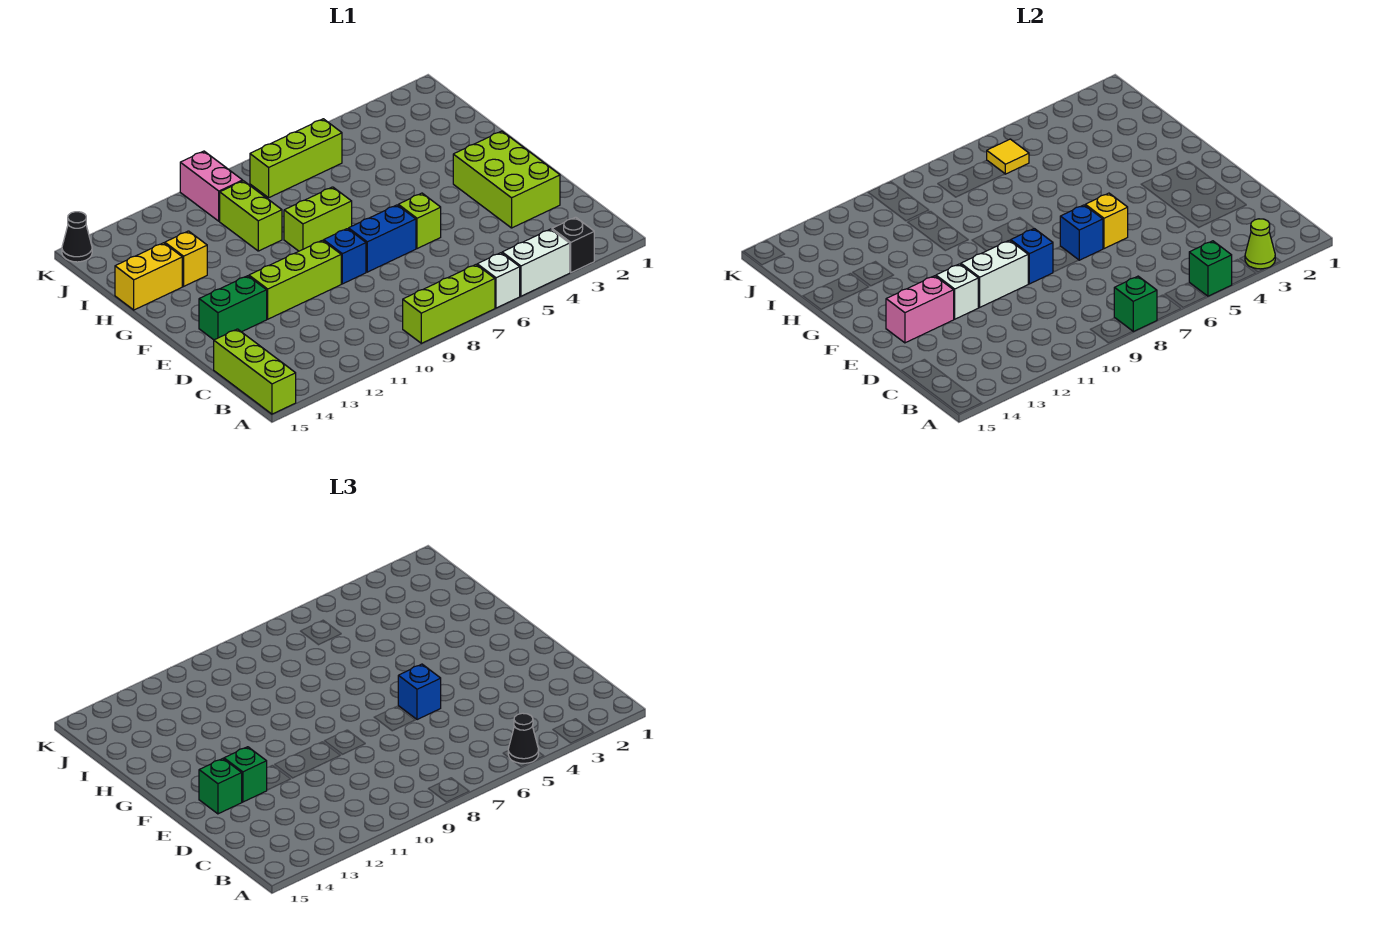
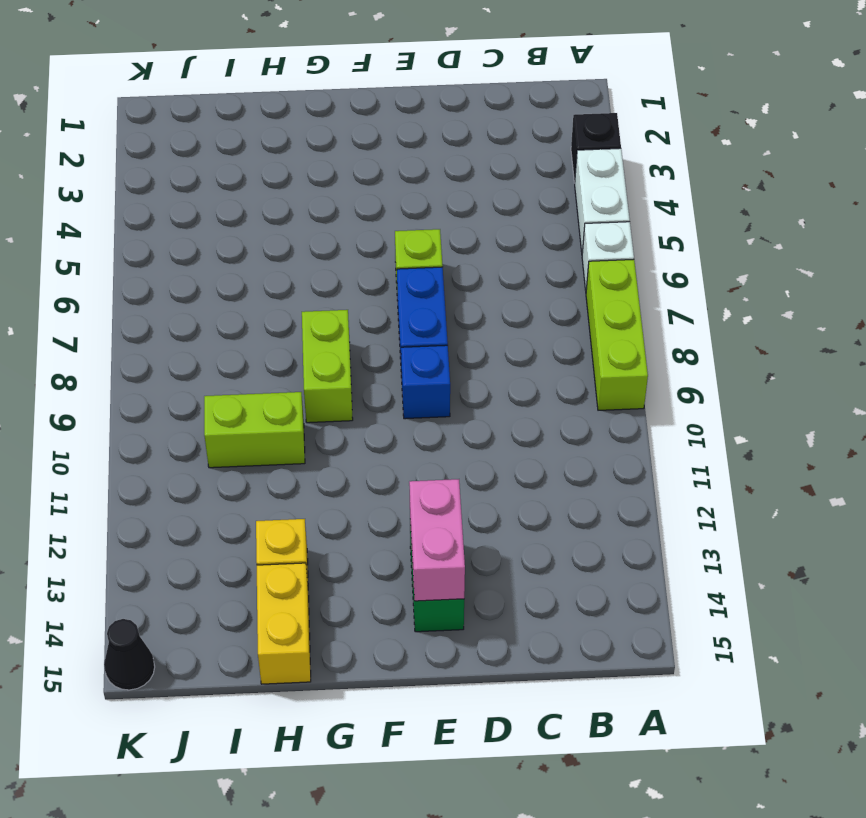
none -> lime 1x3 brick [214,329,296,414]
none -> lime 2x3 brick [453,131,560,228]
none -> lime 1x3 brick [249,240,341,319]
none -> lime 1x3 brick [250,119,342,198]

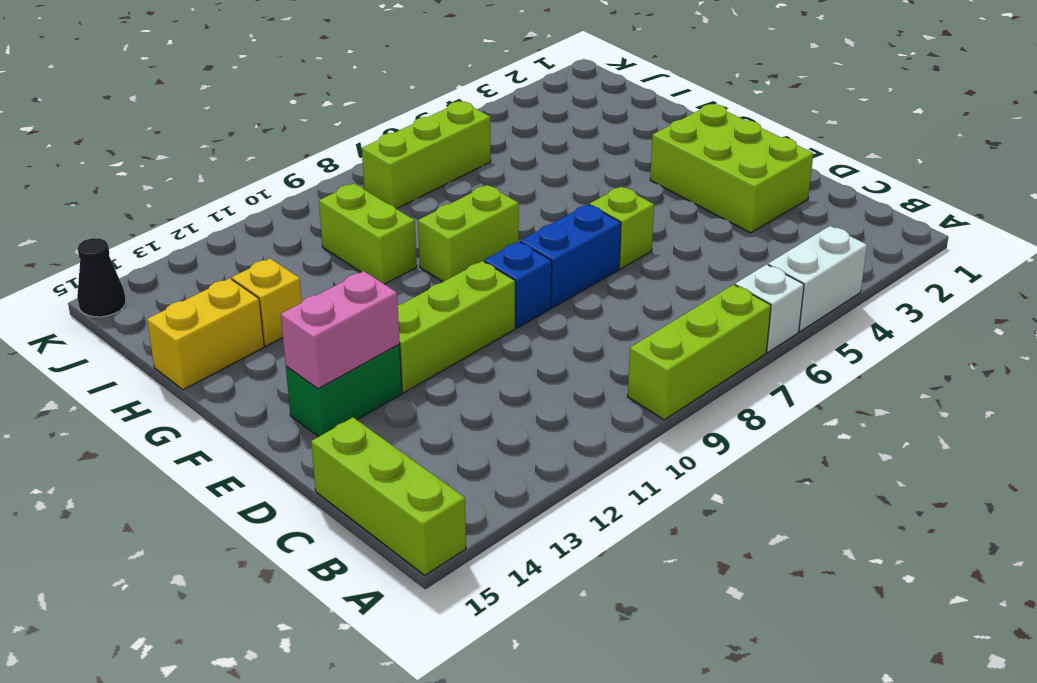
none -> black 1x1 brick [552,217,594,272]
none -> pink 1x2 brick [180,151,243,221]
none -> lime 1x1 cone [1245,219,1275,269]
none -> green 1x1 brick [1189,241,1232,296]

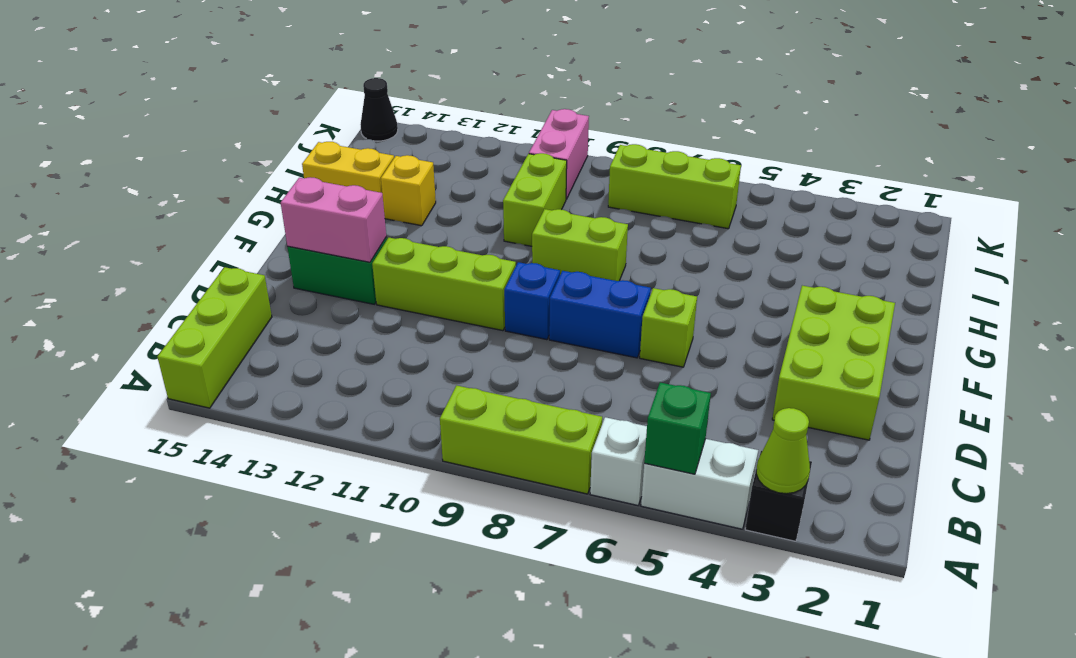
none -> green 1x1 brick [1114,276,1157,332]
none -> yellow 1x1 brick [1085,193,1128,249]
none -> blue 1x1 brick [1060,205,1103,260]
none -> blue 1x1 brick [1011,229,1053,284]

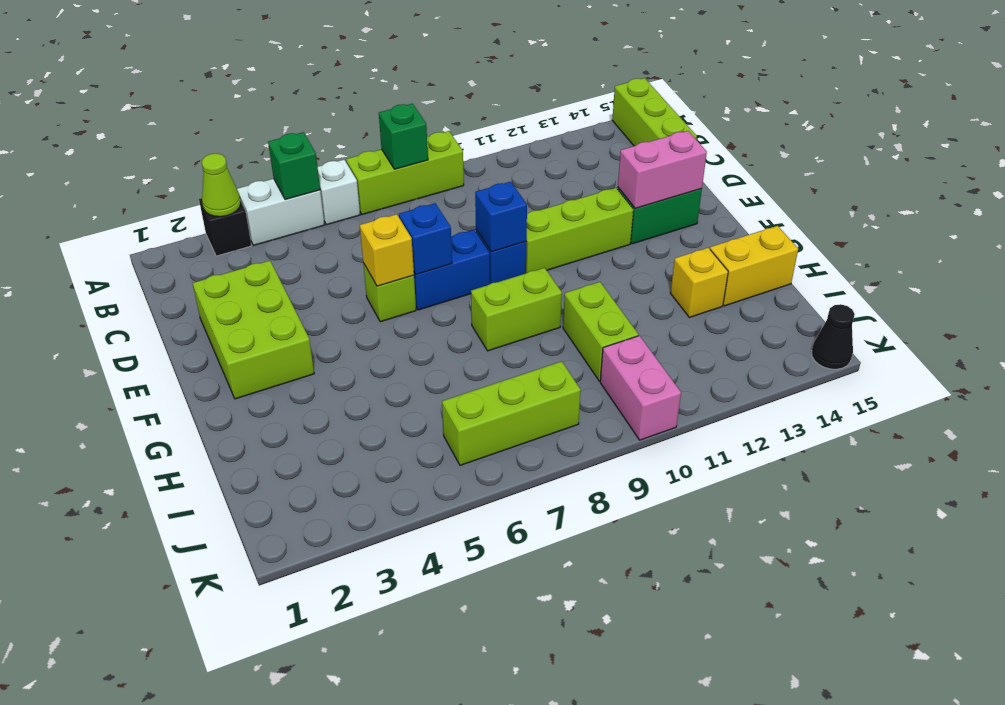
none -> white 1x2 brick [961,240,1028,307]
none -> white 1x1 brick [936,264,978,319]
none -> yellow 1x1 tile [987,139,1029,174]
none -> black 1x1 cone [508,713,539,763]

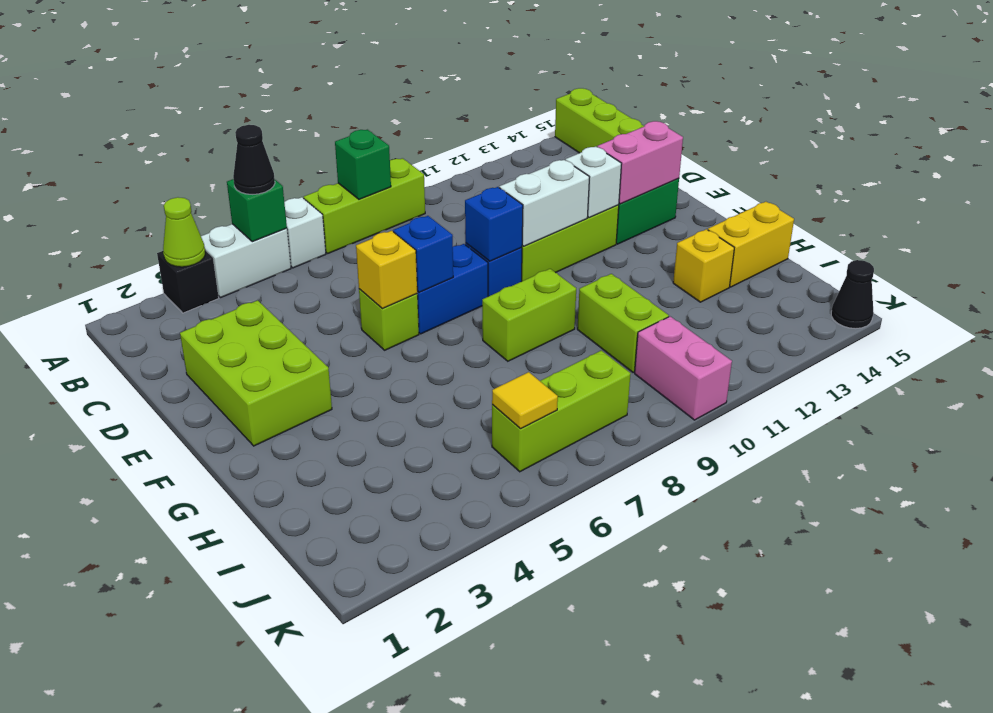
none -> blue 1x1 brick [398,664,441,720]
none -> green 1x1 brick [224,747,267,802]
none -> green 1x1 brick [199,759,242,814]

